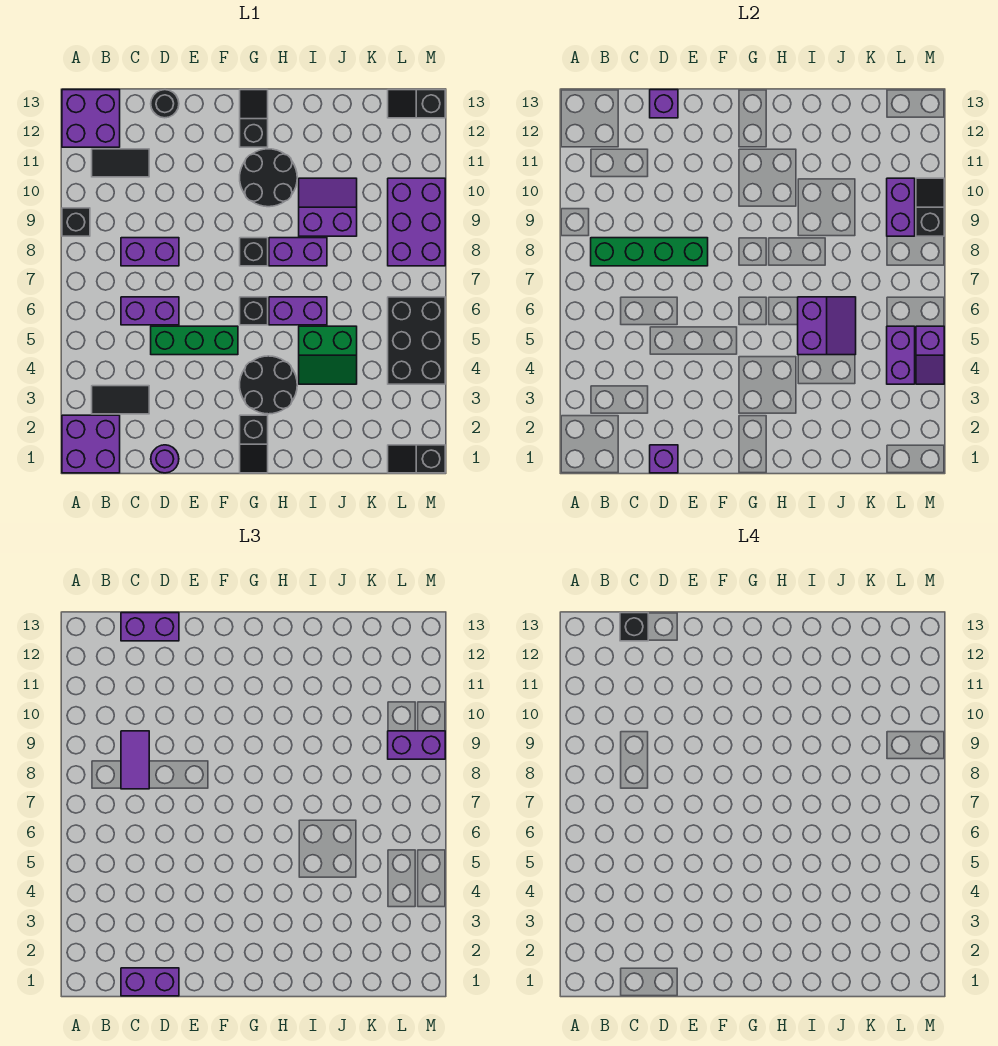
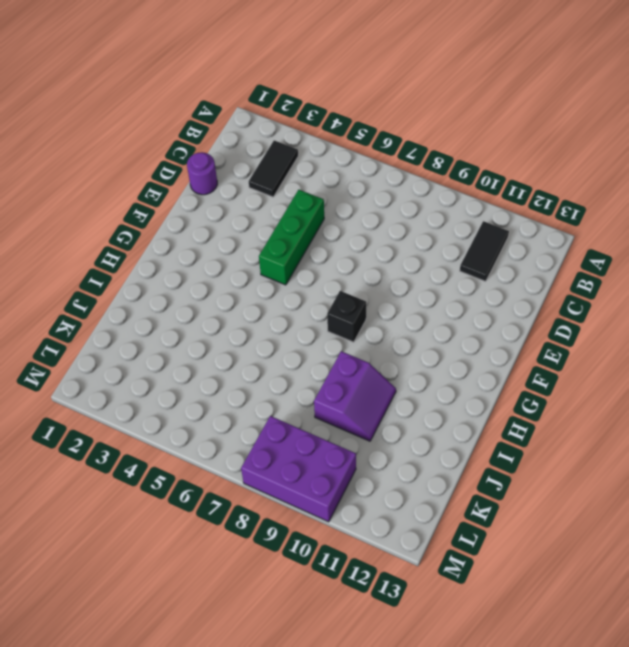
none -> purple 2x2 brick [62,415,120,473]
none -> black 1x1 brick [62,208,90,236]
none -> purple 2x2 brick [62,90,120,147]
none -> purple 1x2 brick [121,297,179,325]

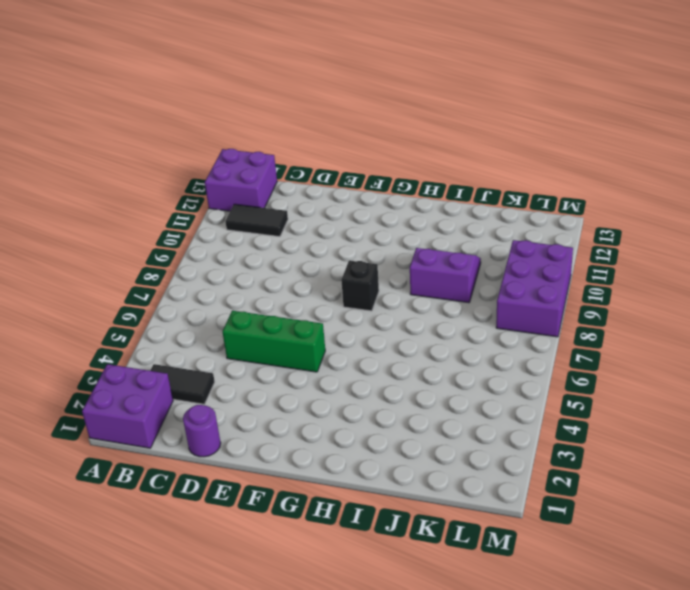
none -> black 1x1 brick [62,208,90,236]
none -> purple 1x2 brick [121,297,179,325]
none -> purple 1x2 brick [121,238,179,266]
none -> black 1x1 round brick [151,90,179,118]

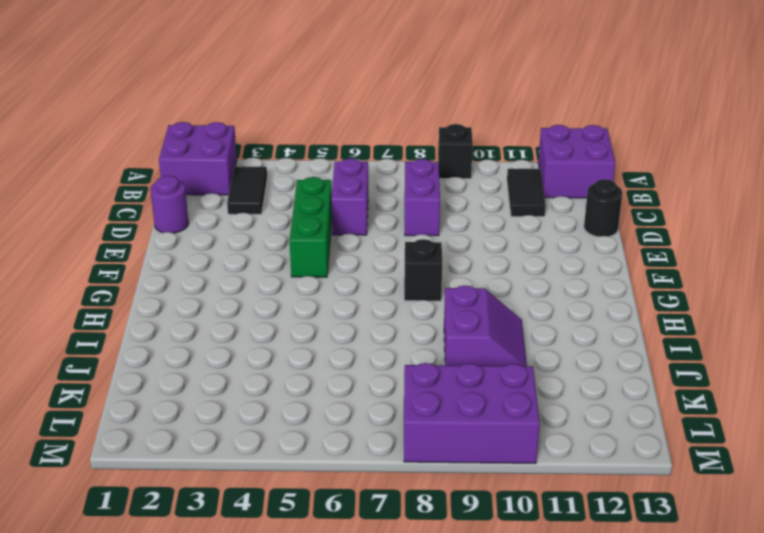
none -> black 1x2 slope [240,415,268,473]
none -> black 2x2 round brick [240,356,297,414]
none -> black 1x1 brick [240,297,268,325]
none -> black 2x2 round brick [240,149,297,207]

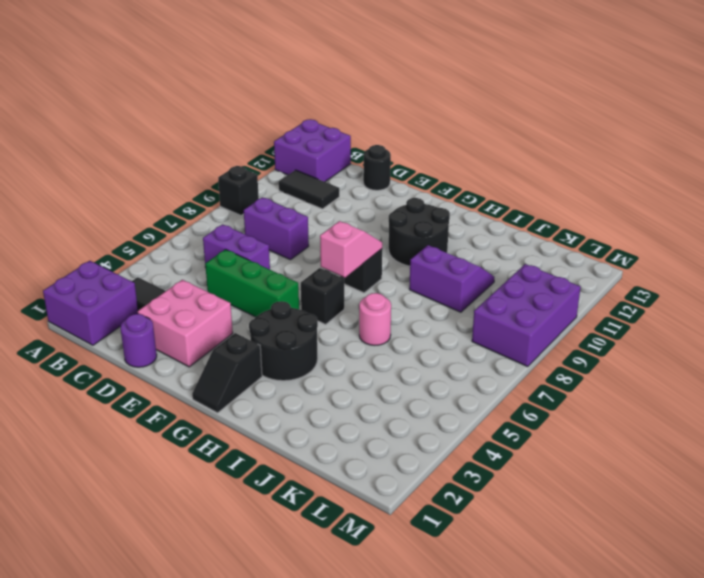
pink 2x2 brick [138,280,233,367] -> none
pink 1x2 slope [320,221,382,277] -> none
pink 1x1 round brick [359,293,391,345] -> purple 1x2 brick [269,297,327,325]
none -> black 1x2 slope [240,90,268,147]
none -> purple 1x2 brick [269,238,327,266]
none -> green 2x2 slope [299,326,357,384]
none -> black 1x2 slope [388,445,445,473]

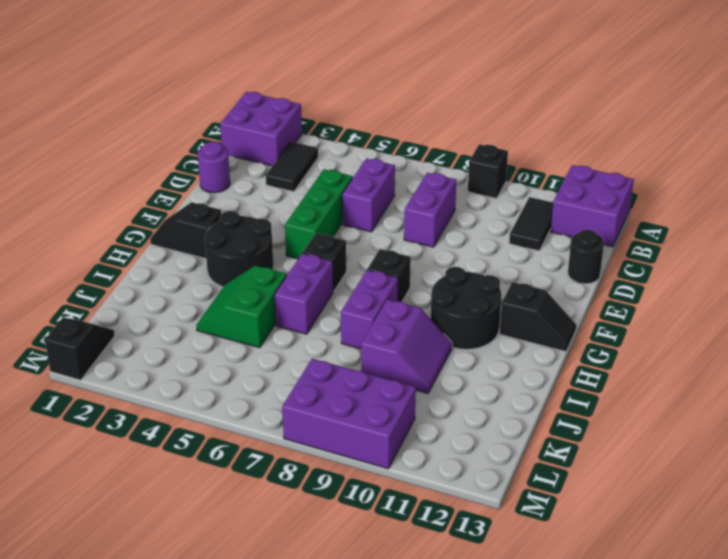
none -> black 2x3 brick [388,297,445,384]
none -> black 1x2 slope [388,90,445,118]
none -> green 1x4 brick [591,238,708,266]
none -> purple 1x1 brick [650,445,678,473]

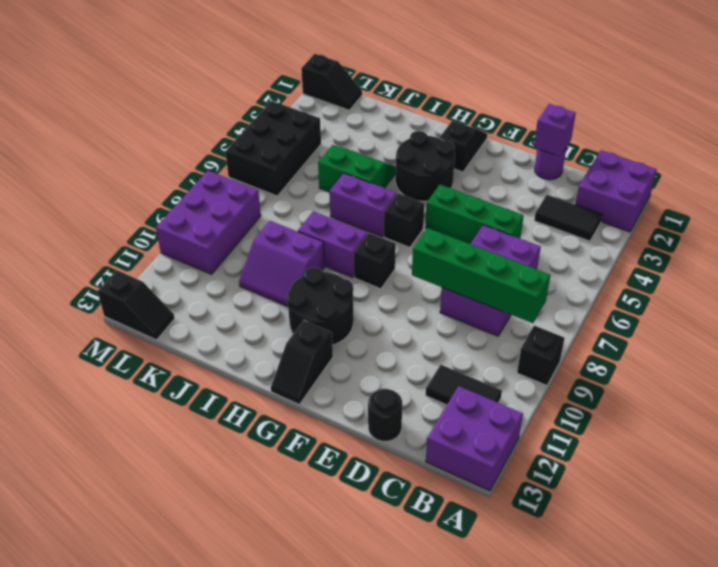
none -> purple 1x1 brick [650,90,678,118]
none -> purple 2x2 slope [798,297,856,355]
none -> purple 1x2 brick [887,326,915,384]
none -> purple 1x2 brick [887,178,915,236]

